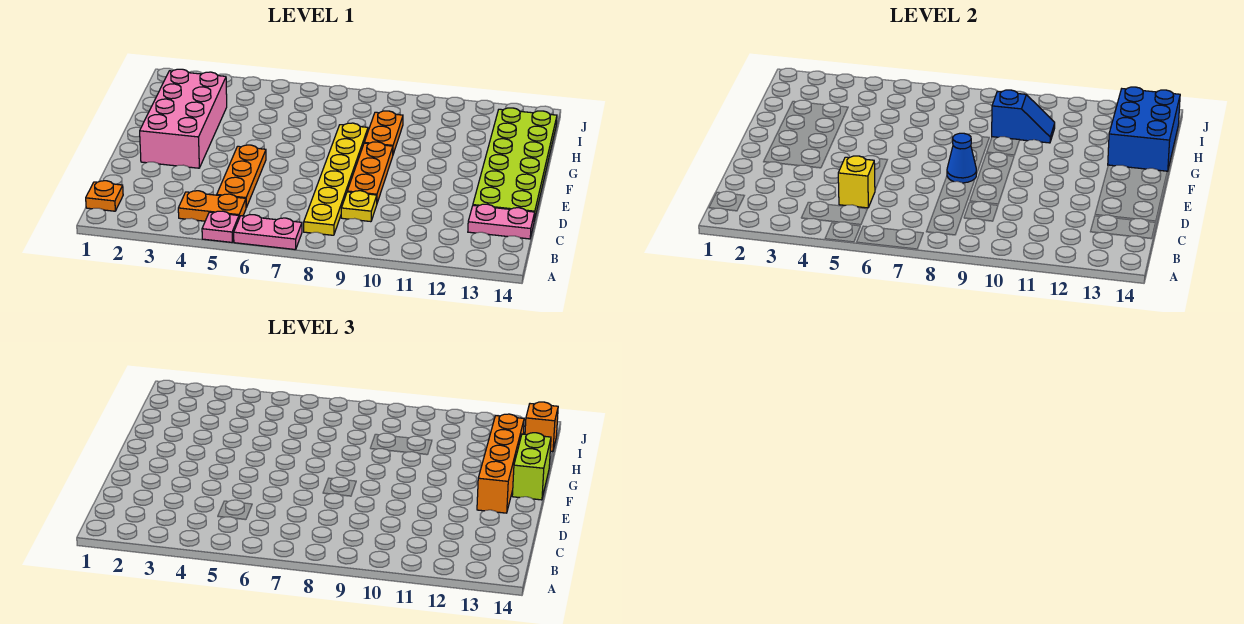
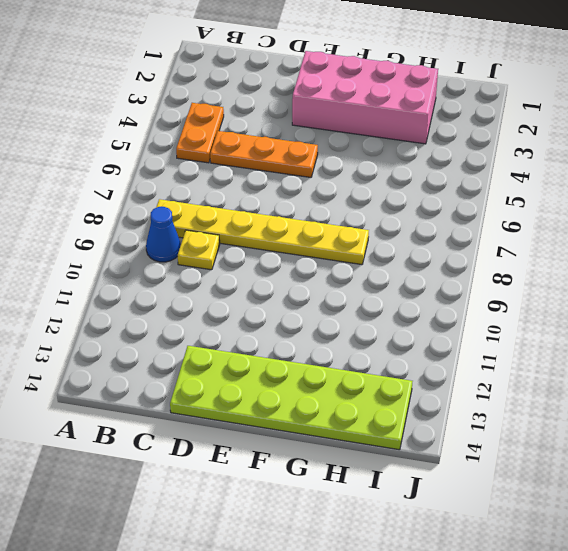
blue 1x1 cone [146,207,181,262] -> blue 1x1 cone moved to [947,133,976,183]
none -> pink 1x1 plate [202,211,239,242]
none -> pink 1x2 plate [234,215,302,250]
none -> orange 1x1 plate [86,181,123,211]

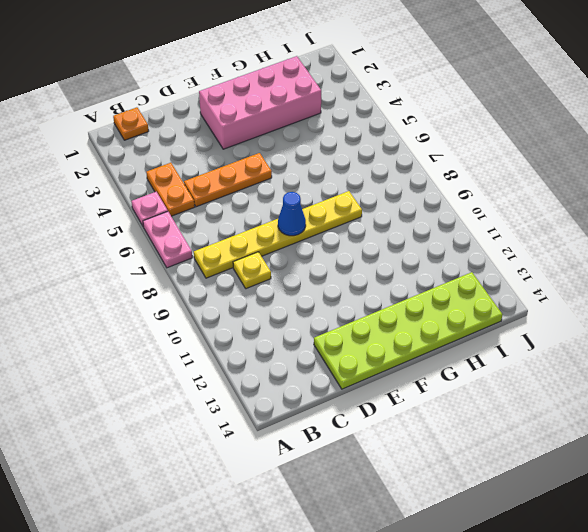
none -> pink 1x2 plate [468,204,535,239]
none -> orange 1x3 plate [347,142,393,203]
none -> orange 1x2 plate [364,111,403,154]

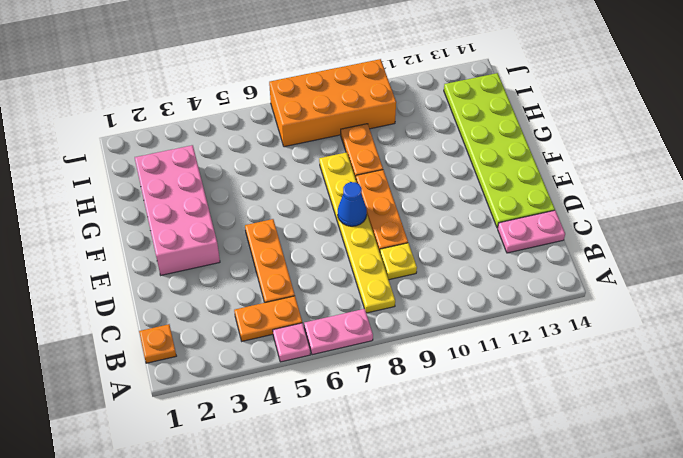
orange 2x4 brick [269,59,396,147] -> none
none -> yellow 1x1 brick [838,156,875,208]
none -> blue 2x3 brick [1108,87,1180,172]
none -> blue 1x2 slope [992,90,1055,143]

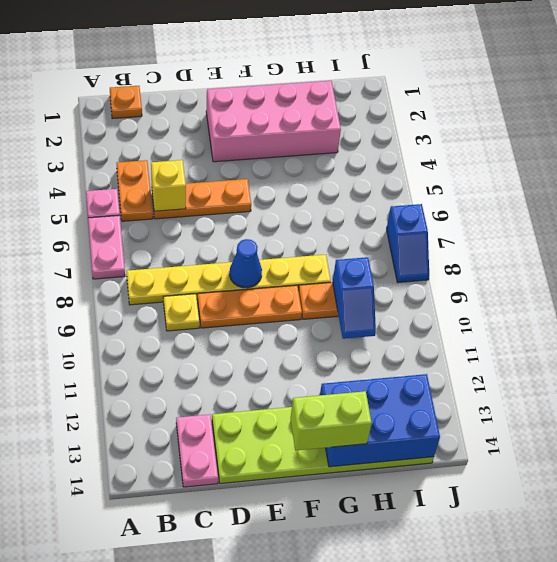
blue 1x2 slope [387,204,429,282] -> none
none -> orange 1x4 brick [477,414,524,513]
none -> orange 1x1 brick [525,402,558,452]

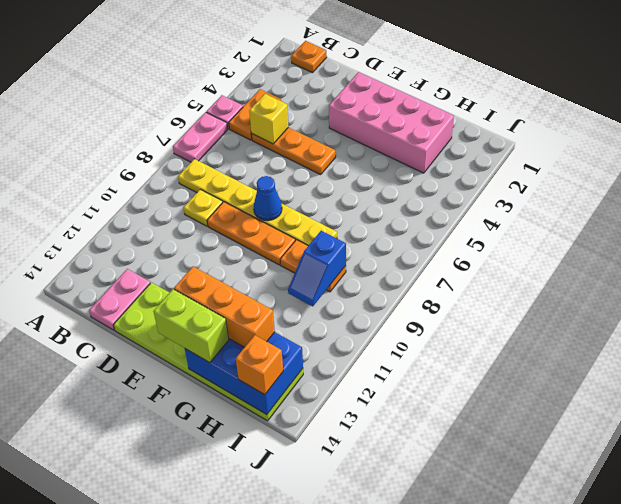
orange 1x3 brick [174,266,275,347] -> orange 1x4 brick [477,414,524,513]

